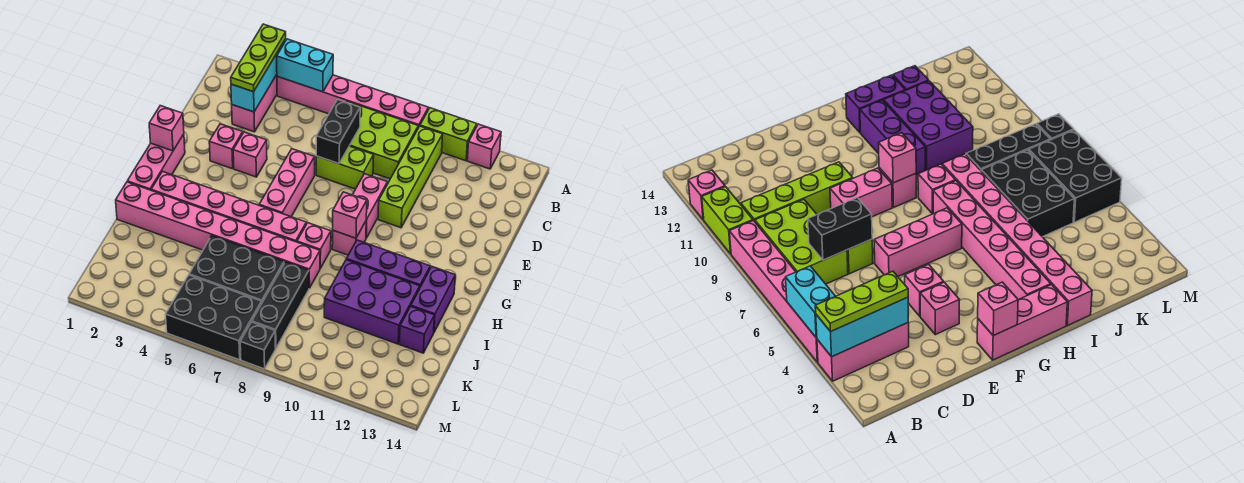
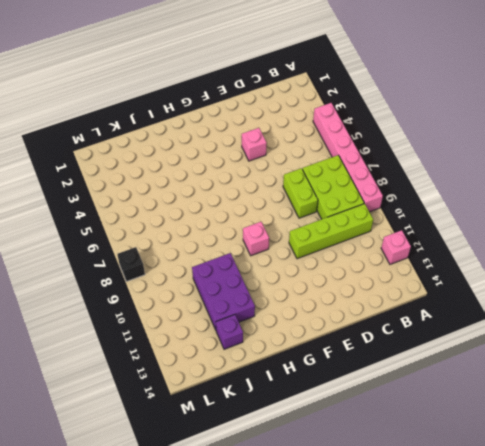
none -> pink 1x3 brick [232,75,277,132]
none -> lime 1x2 brick [420,108,477,161]
none -> pink 1x1 brick [209,124,243,169]
none -> pink 1x3 brick [259,149,315,217]

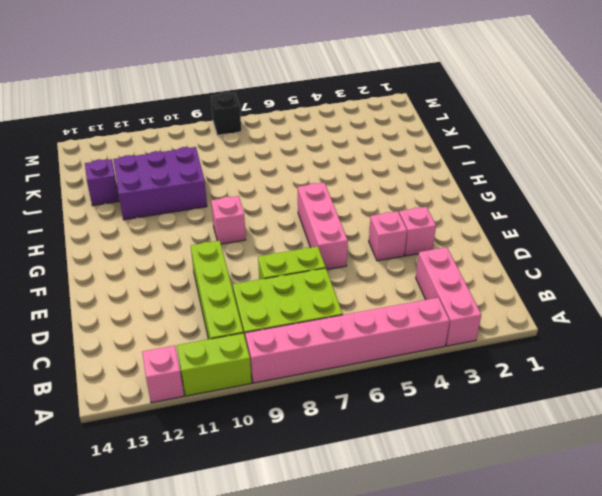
none -> pink 1x2 brick [353,174,387,238]
none -> pink 1x3 brick [127,134,185,190]
none -> pink 1x6 brick [151,171,306,242]
none -> pink 1x1 brick [297,223,331,268]

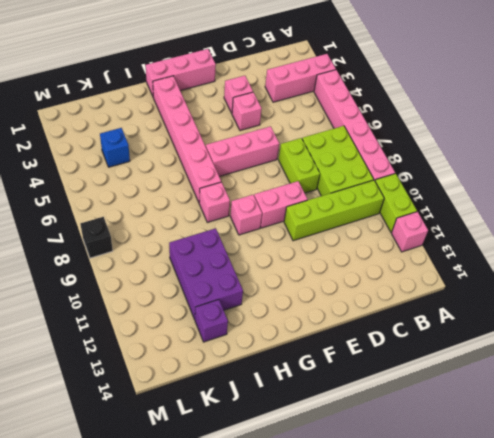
blue 1x1 brick [100,128,130,167] -> none
none -> purple 1x3 brick [346,240,430,287]
none -> purple 1x2 brick [411,267,455,332]
none -> pink 1x8 brick [116,182,320,288]
none -> black 2x3 brick [189,236,284,302]

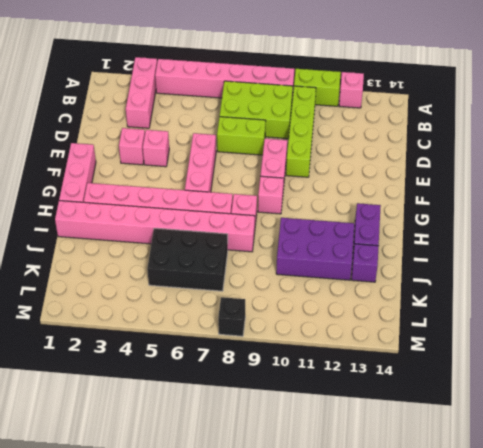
none -> purple 1x3 brick [346,240,430,287]
none -> black 1x3 brick [252,262,309,348]
none -> black 2x3 brick [165,275,262,360]
none -> cyan 1x3 brick [231,39,286,112]

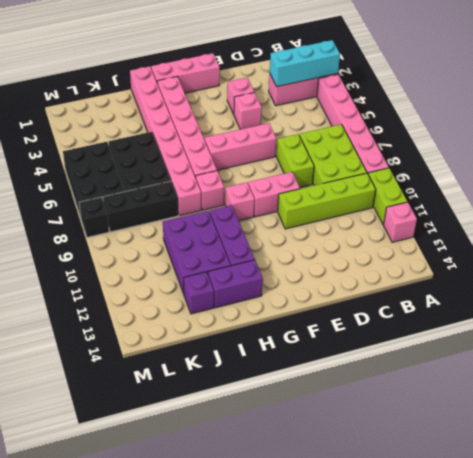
none -> cyan 1x2 brick [277,39,333,92]
none -> black 1x2 brick [316,100,360,164]
none -> pink 1x1 brick [149,106,184,151]
none -> pink 1x1 brick [333,192,367,238]

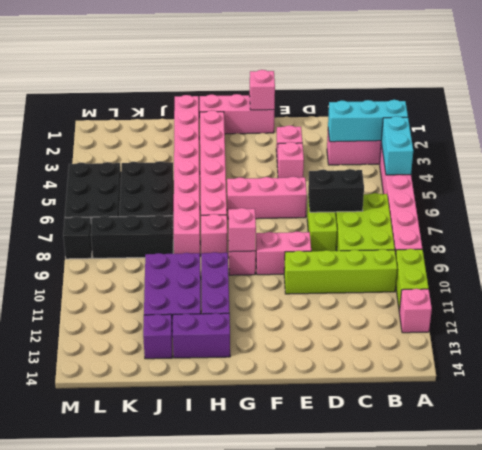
none -> lime 1x3 plate [231,24,286,92]

